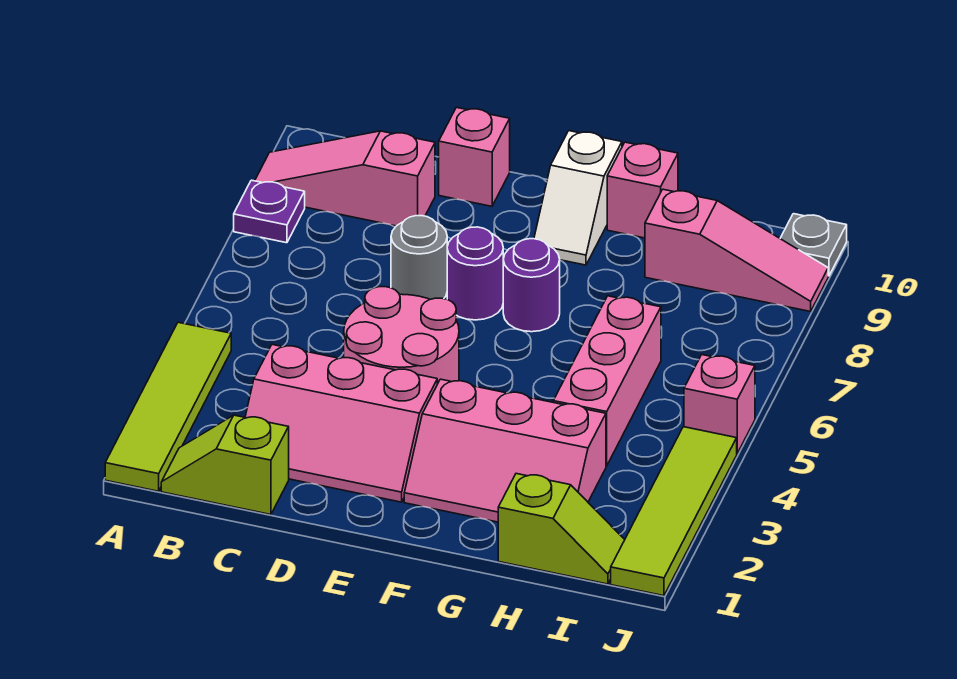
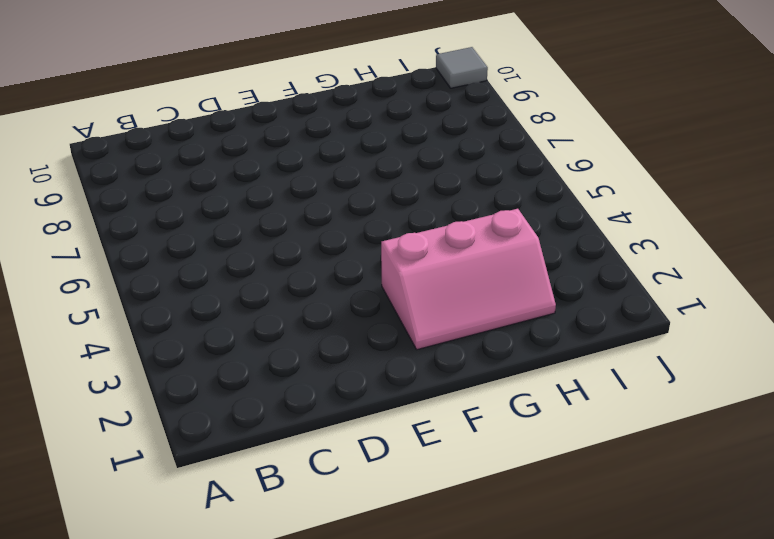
grey 1x1 tile [436,47,488,88] -> grey 1x1 plate [780,214,847,276]
none -> lime 1x4 tile [105,322,231,491]
none -> purple 1x1 plate [234,180,305,243]
none -> pink 1x3 slope [255,131,435,226]

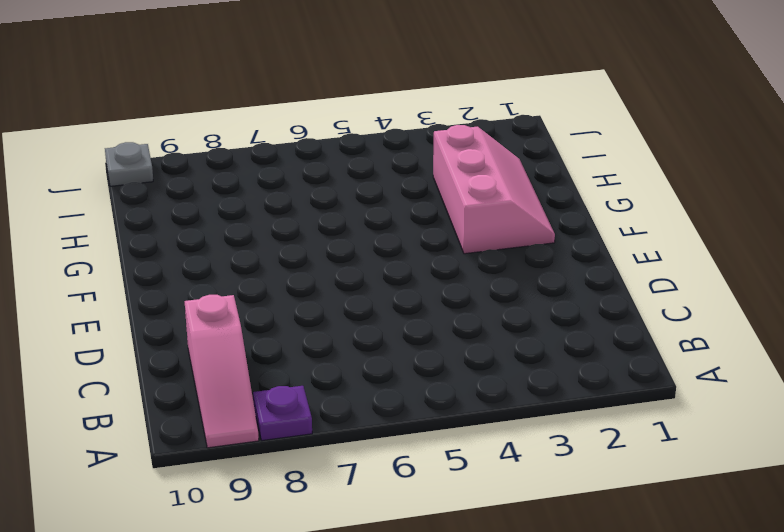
none -> lime 1x4 tile [105,322,231,491]
none -> lime 1x2 slope [161,415,289,515]
none -> pink 2x3 slope [245,345,437,502]

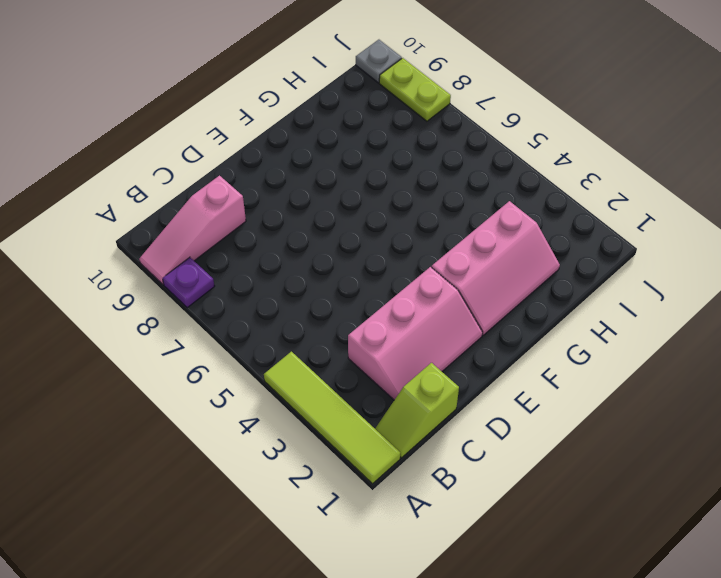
lime 1x2 plate [379,58,451,121] -> pink 1x3 slope [645,189,828,312]
none -> pink 2x2 round brick [344,287,459,384]
none -> grey 1x1 round brick [391,216,447,299]
none -> pink 1x1 brick [439,107,510,206]

